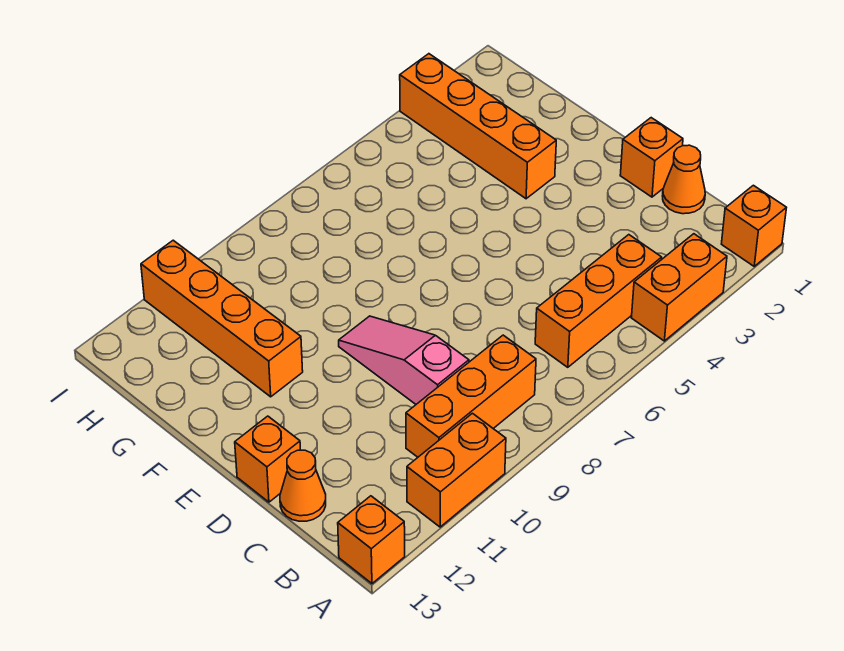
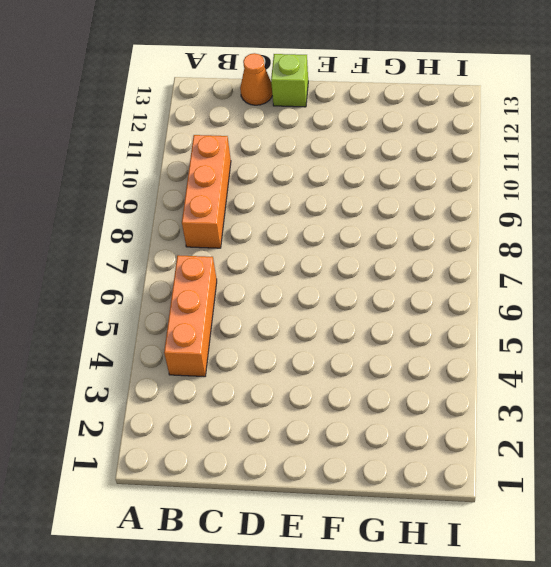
lime 1x1 brick [271,54,308,107] -> orange 1x1 brick [235,416,300,502]
none -> orange 1x1 brick [722,185,786,266]
none -> orange 1x2 brick [631,234,727,341]
none -> orange 1x2 brick [407,413,506,527]

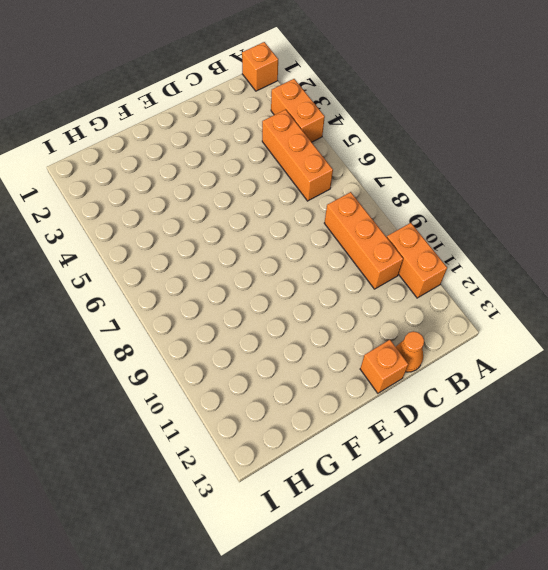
none -> orange 1x1 brick [338,496,405,584]
none -> orange 1x1 cone [663,145,705,214]
none -> pink 1x3 slope [339,316,469,404]

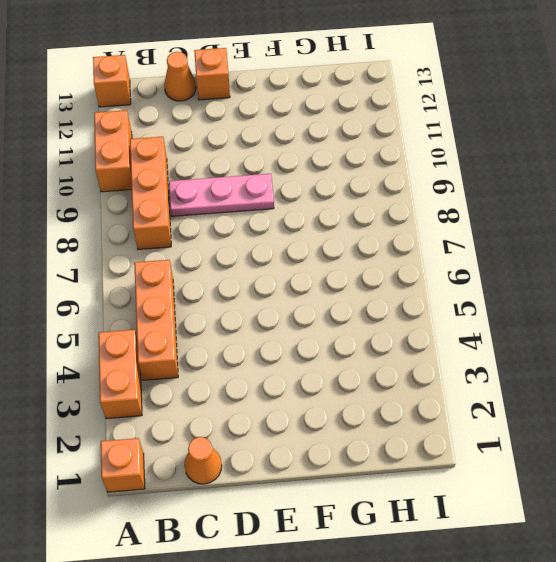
pink 1x3 plate [169,174,274,216] -> pink 1x3 slope [339,316,469,404]
none -> orange 1x1 brick [620,118,683,197]
none -> orange 1x4 brick [400,54,556,199]
none -> orange 1x4 brick [141,240,303,397]

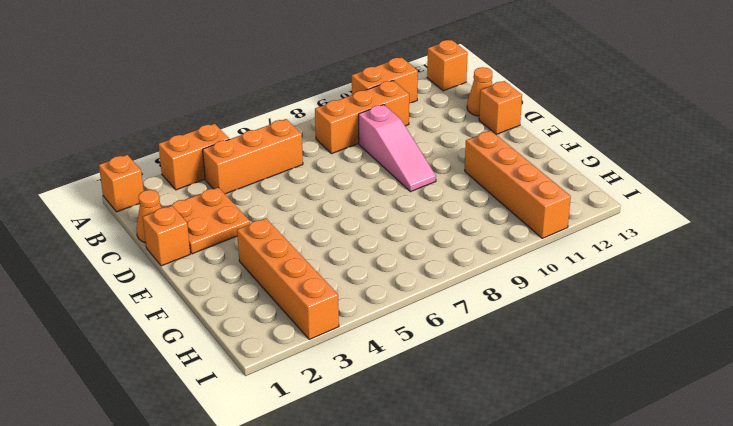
orange 2x2 plate [165,187,250,254] -> none

